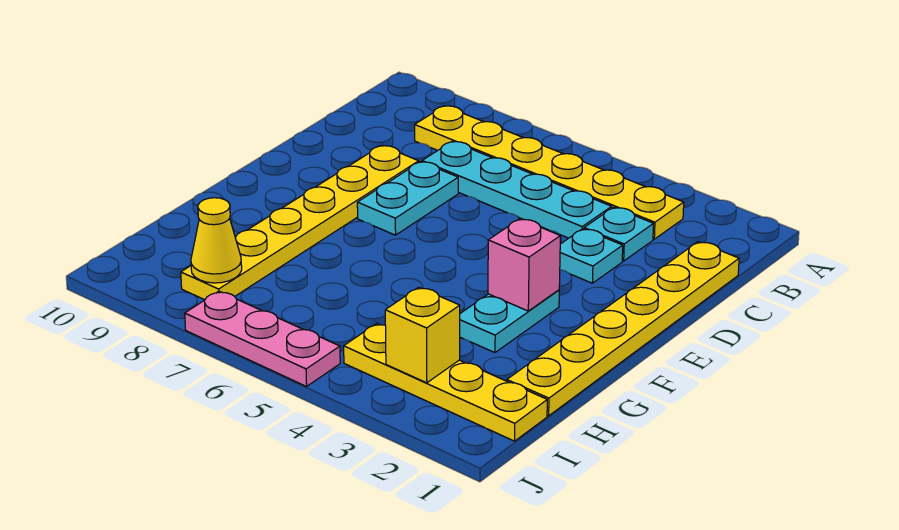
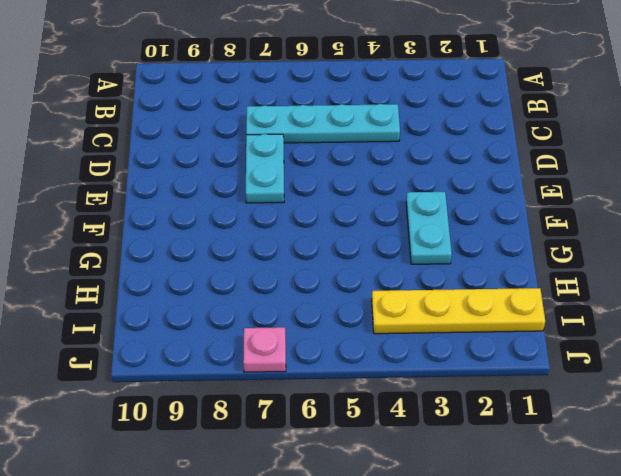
pink 1x1 plate [243,327,286,372] -> pink 1x3 plate [185,291,340,386]
none -> yellow 1x6 plate [415,106,684,239]
none -> yellow 1x6 plate [507,242,739,416]
none -> cyan 1x1 plate [584,207,653,261]

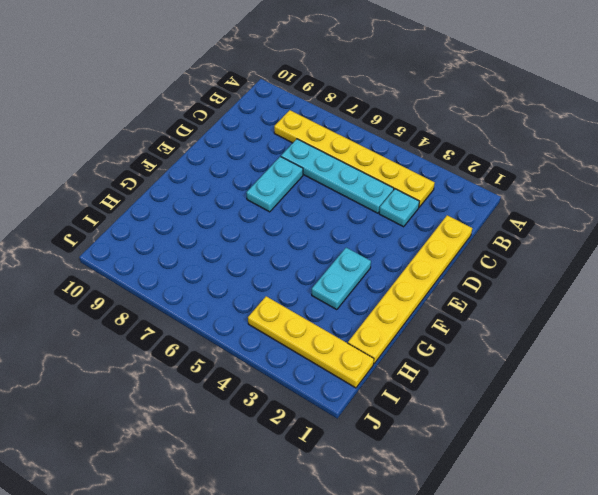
none -> cyan 1x1 plate [560,229,623,283]
none -> yellow 1x6 plate [181,146,419,300]
none -> pink 1x3 plate [185,291,340,386]

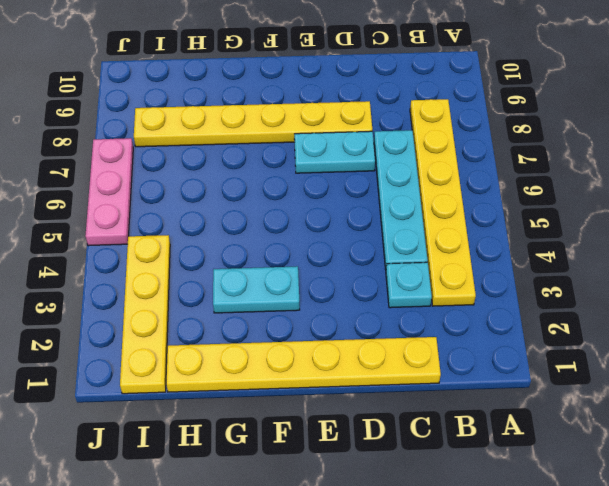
none -> cyan 1x1 plate [560,229,623,283]
none -> pink 1x1 brick [488,219,560,311]
none -> yellow 1x1 brick [385,287,460,383]

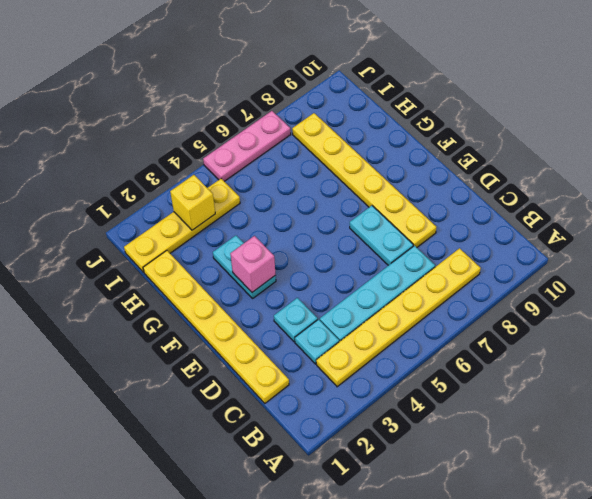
none -> yellow 1x1 cone [191,198,242,283]

